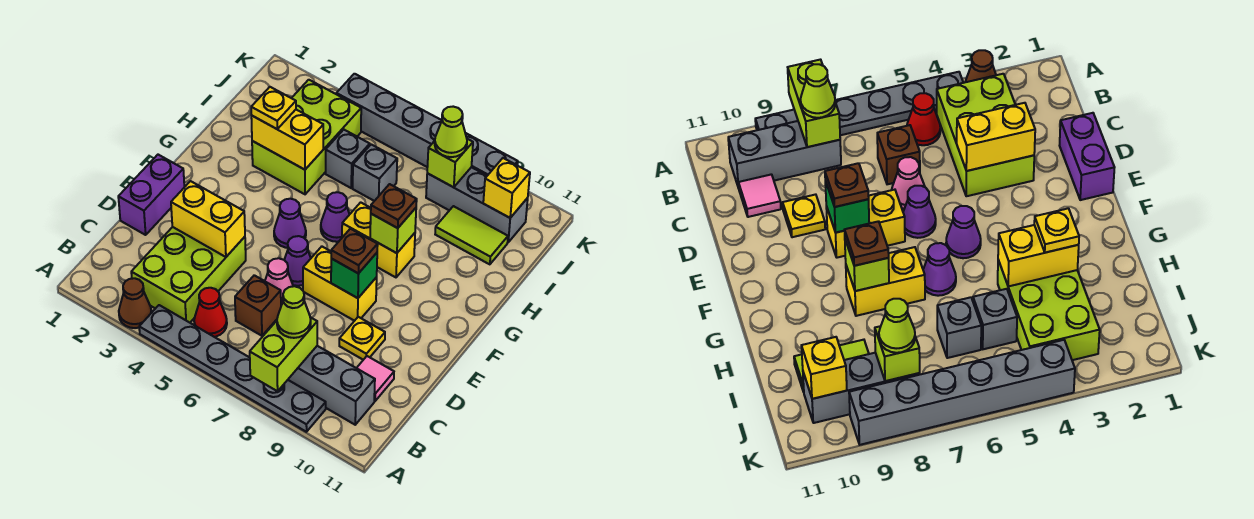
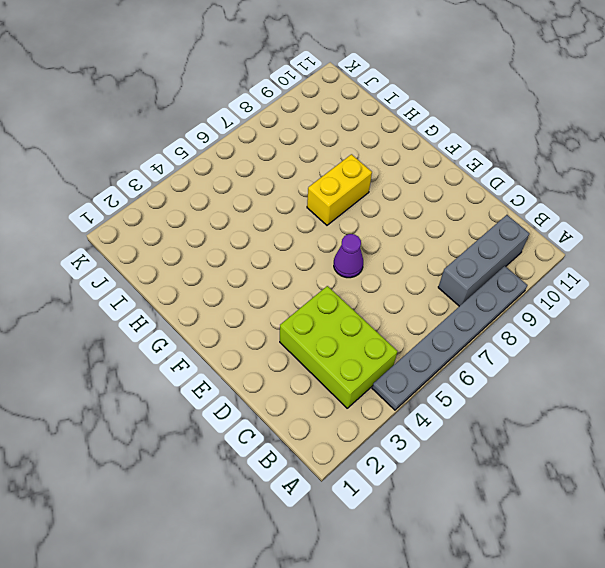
none -> brown 1x1 cone [119,278,151,328]
none -> red 1x1 cone [194,288,227,337]
none -> brown 1x1 brick [235,275,281,336]
none -> pink 1x1 tile [357,356,394,401]

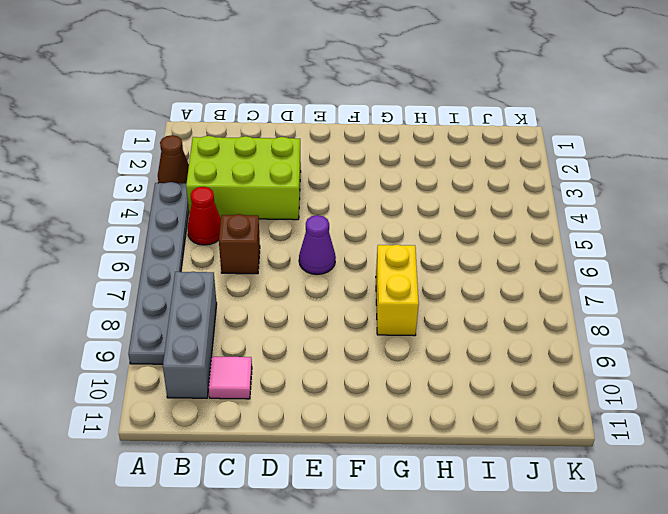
none -> purple 1x2 brick [118,155,184,235]
none -> pink 1x1 cone [265,258,293,305]
none -> yellow 1x1 plate [339,317,385,360]
none -> yellow 1x2 brick [303,247,377,321]

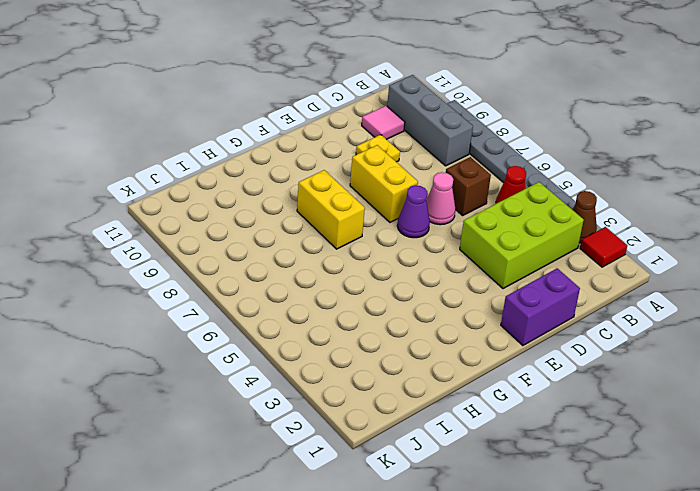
red 1x1 tile [580,227,627,267] -> none
none -> purple 1x1 cone [274,199,306,248]
none -> purple 1x1 cone [321,192,350,242]
none -> lime 2x3 brick [252,80,361,194]
none -> grey 1x1 brick [325,130,370,188]

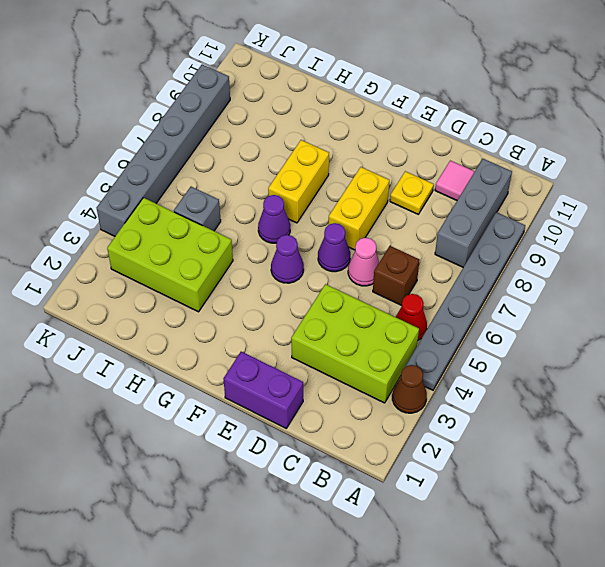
none -> grey 1x1 brick [353,144,397,201]
none -> lime 1x2 tile [435,206,508,264]
none -> grey 1x3 brick [426,167,528,242]
none -> lime 1x2 brick [250,317,317,391]

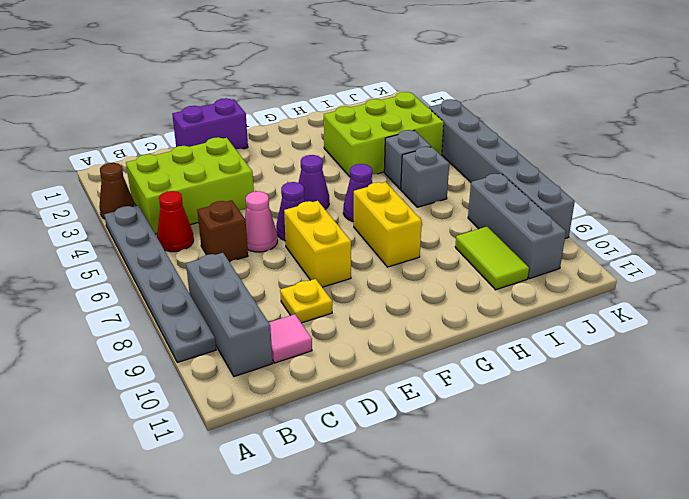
none -> lime 1x2 brick [250,317,317,391]
none -> yellow 1x2 brick [171,181,245,257]
none -> green 1x1 brick [331,253,377,298]
none -> lime 1x1 brick [370,208,416,253]

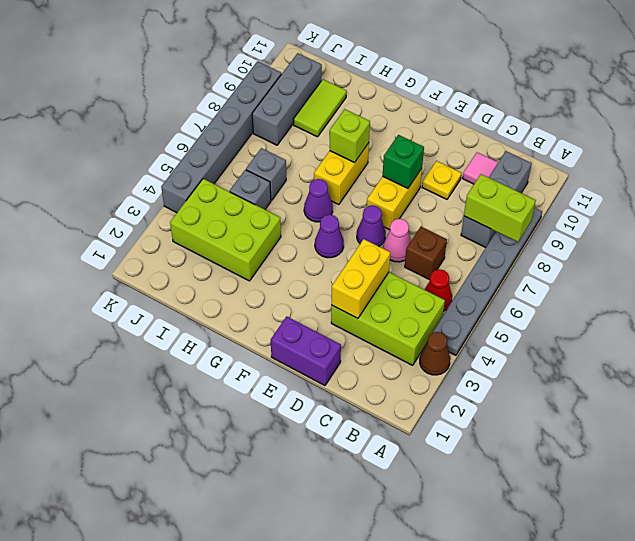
none -> yellow 1x2 brick [251,110,323,170]
none -> lime 1x1 brick [427,139,473,187]
none -> yellow 1x1 brick [483,158,530,218]
none -> lime 1x1 cone [277,286,311,338]

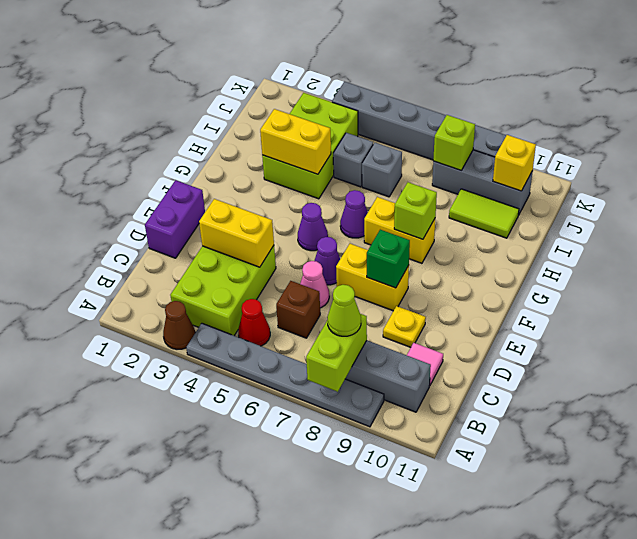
none -> brown 1x1 plate [331,229,378,274]
none -> brown 1x1 plate [371,184,417,228]
none -> yellow 1x1 plate [251,87,296,129]
none -> lime 1x1 cone [435,107,467,157]

